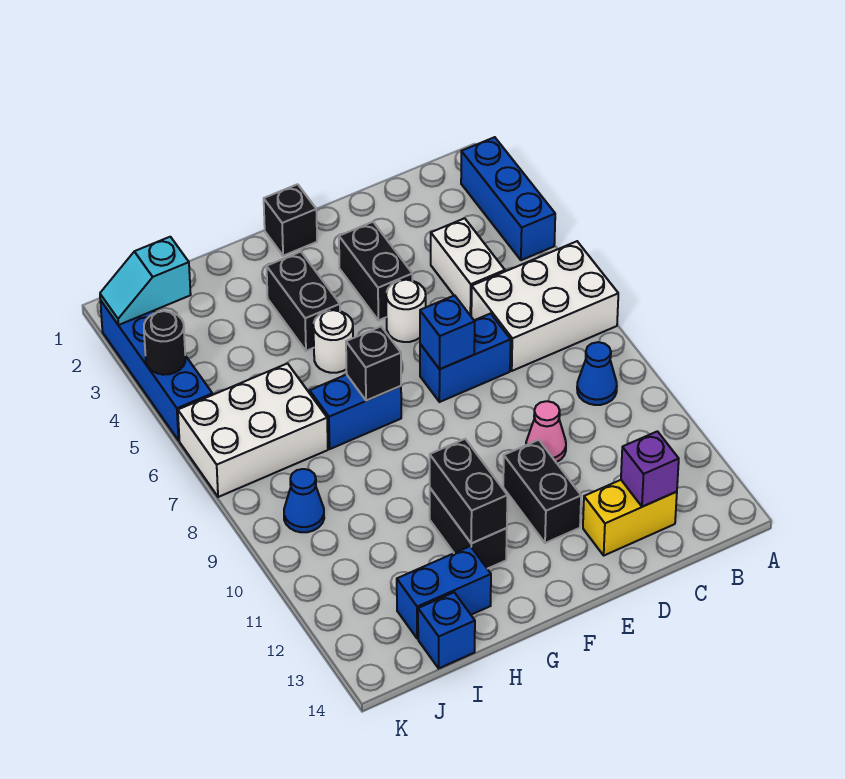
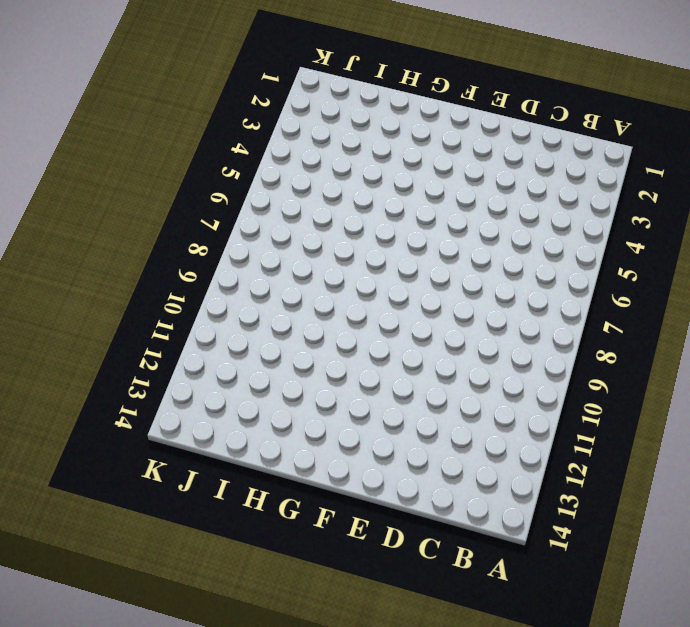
none -> blue 1x3 brick [461,137,555,260]
none -> white 2x3 brick [471,241,618,371]
none -> blue 1x1 cone [577,342,617,405]

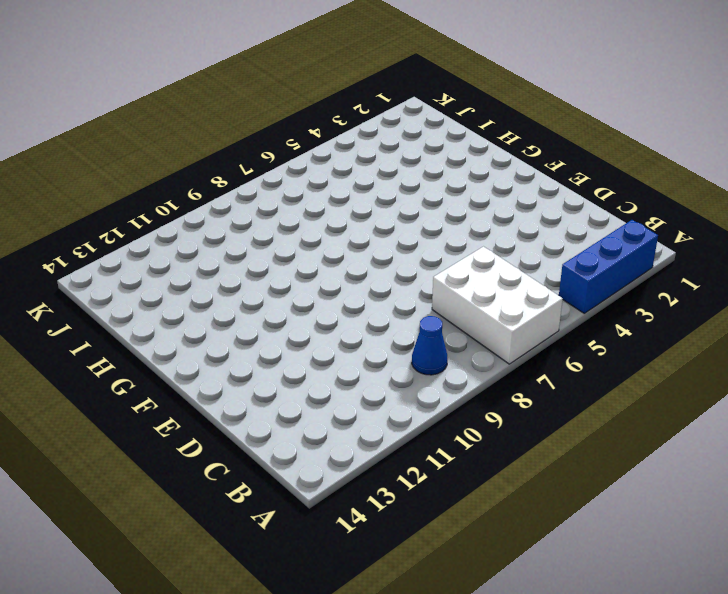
none -> white 1x2 brick [431,218,505,316]
none -> yellow 1x2 brick [583,480,677,555]
none -> blue 1x2 brick [420,314,511,402]

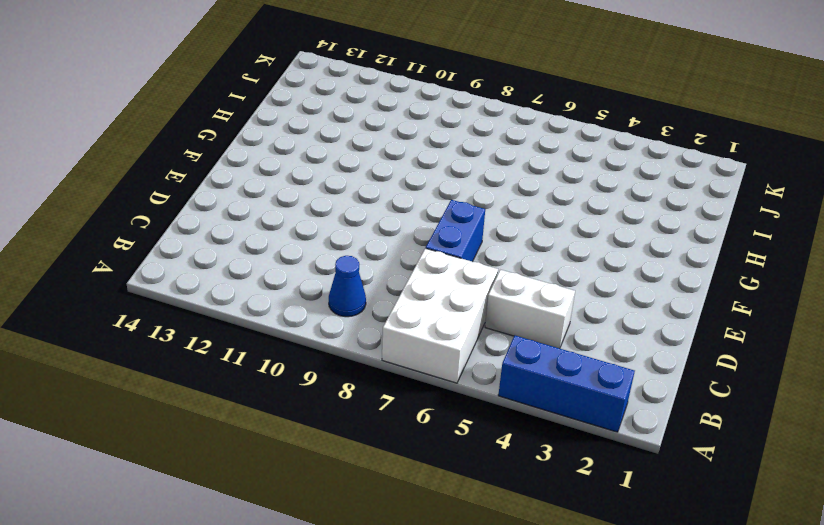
none -> yellow 1x2 brick [583,480,677,555]
none -> pink 1x1 cone [526,401,566,462]
none -> black 1x2 brick [339,222,413,320]

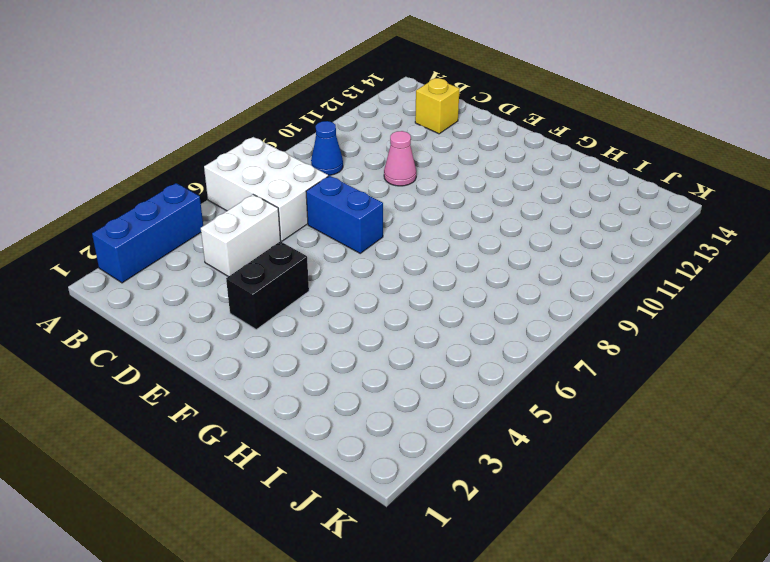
yellow 1x1 brick [415,78,459,134] -> yellow 1x2 brick [583,480,677,555]
none -> white 1x1 round brick [386,280,426,342]
none -> black 1x2 brick [503,440,581,543]
none -> black 1x1 brick [264,184,317,256]

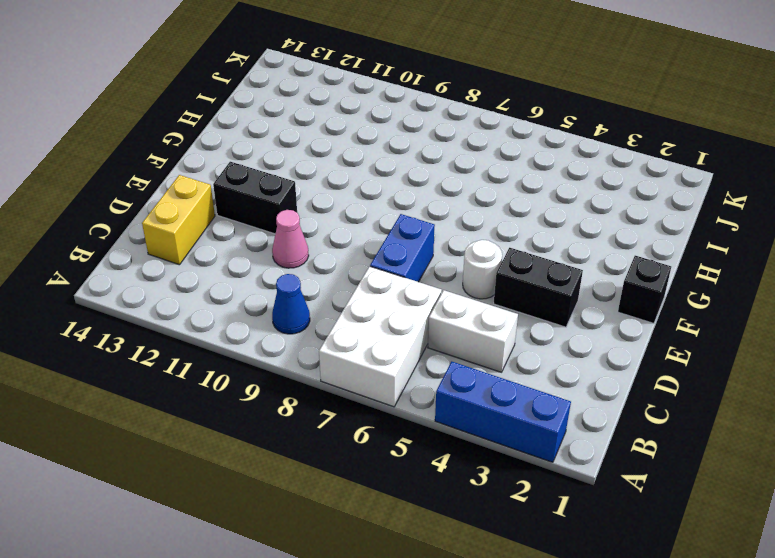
none -> black 1x2 brick [267,252,340,351]
none -> white 1x1 round brick [313,310,353,373]
none -> blue 1x2 brick [310,375,401,449]

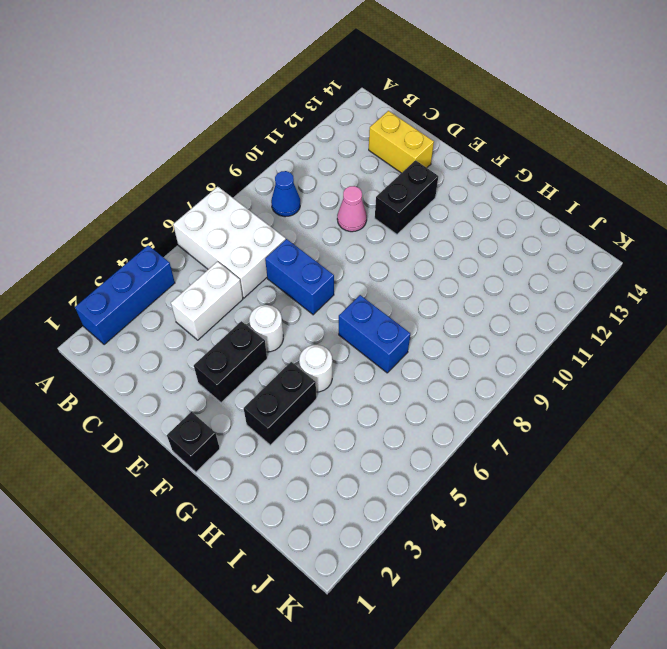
none -> black 1x2 brick [430,488,507,569]
none -> blue 1x2 brick [397,546,491,639]
none -> white 2x3 brick [178,364,328,497]

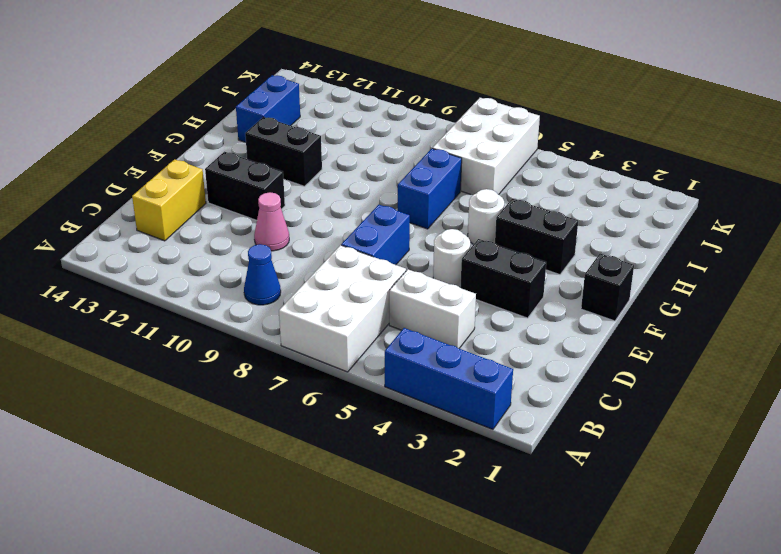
none -> blue 1x1 brick [418,593,475,668]
none -> blue 1x1 cone [284,469,324,532]
none -> blue 1x4 brick [100,300,213,440]

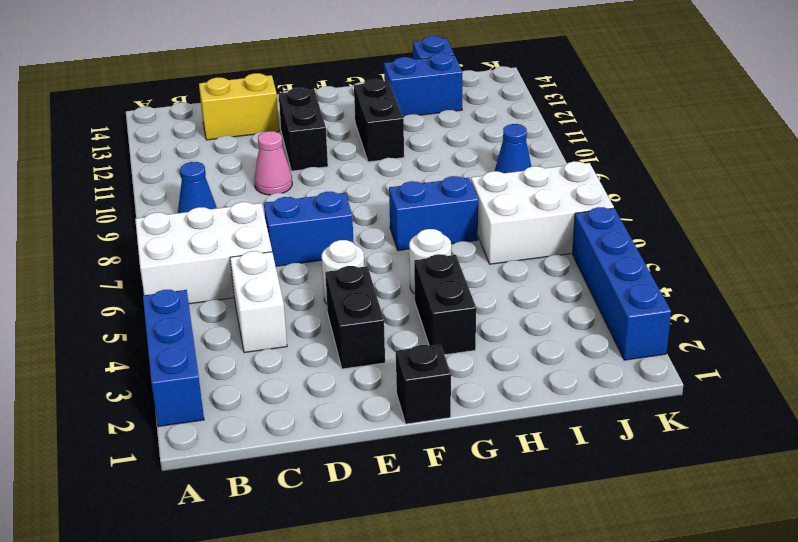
none -> purple 1x1 brick [621,431,679,507]
none -> blue 1x1 brick [420,295,475,369]
none -> black 1x1 brick [346,327,401,401]

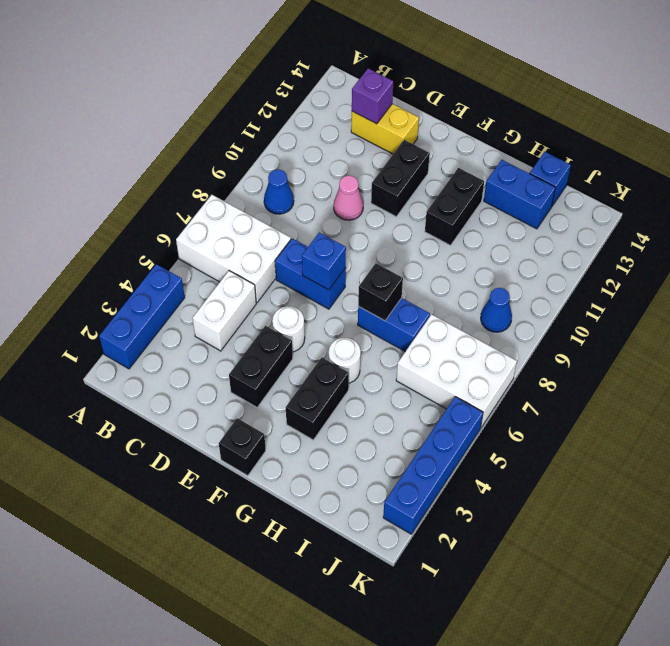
none -> black 1x2 brick [430,439,507,543]
none -> cyan 1x2 slope [100,237,191,325]
none -> black 1x1 round brick [144,311,185,375]

